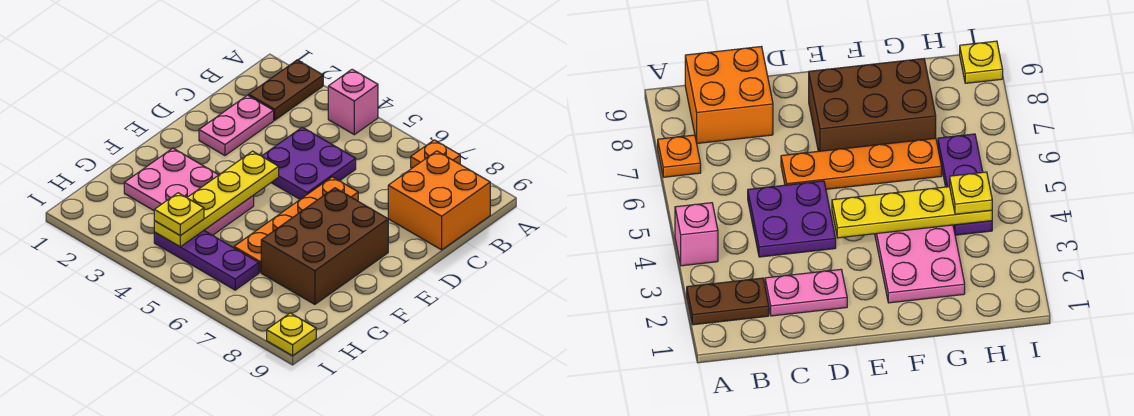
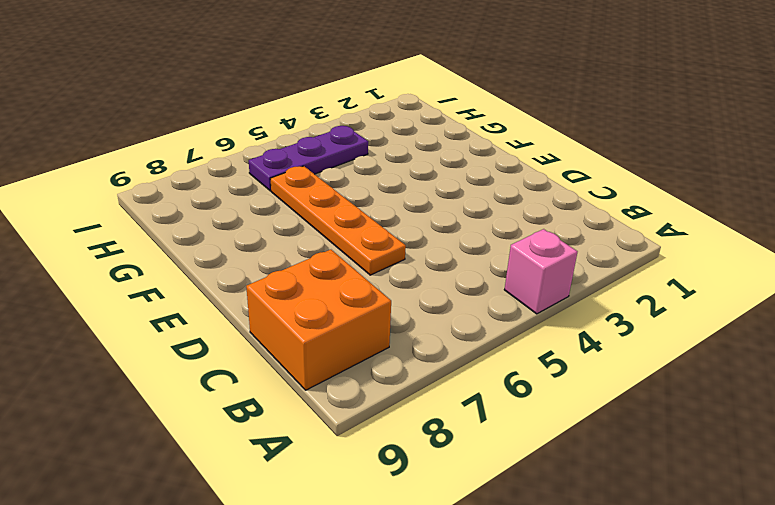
none -> brown 1x2 plate [248,60,323,120]
none -> orange 1x1 plate [411,140,460,168]
none -> pink 1x2 plate [199,95,274,155]

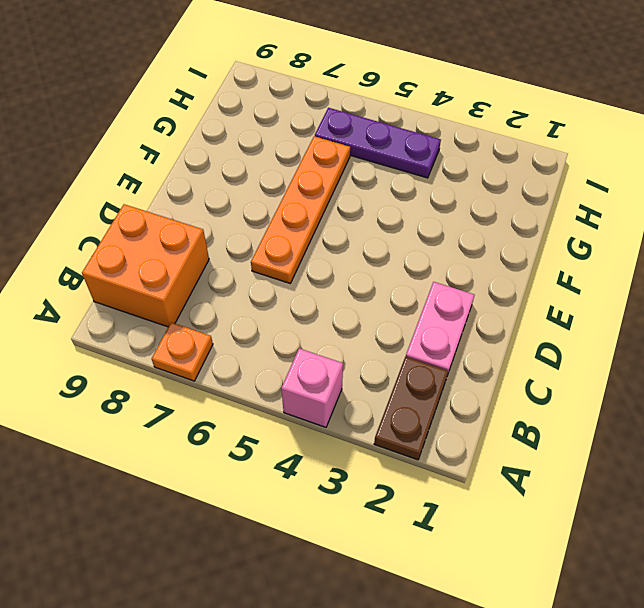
none -> purple 2x2 plate [262,127,356,199]
none -> brown 2x3 brick [261,188,388,304]
none -> pink 2x3 plate [124,148,254,235]

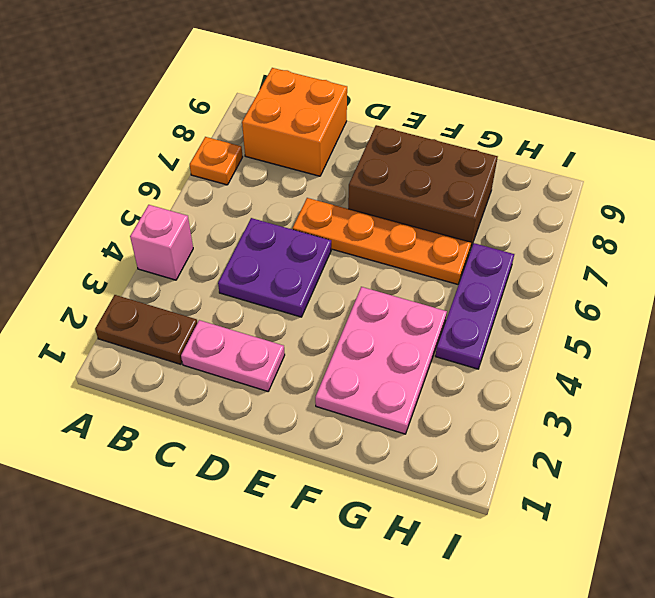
none -> yellow 1x1 plate [267,313,316,356]
none -> yellow 1x4 plate [154,151,279,247]
none -> yellow 1x1 plate [154,193,204,236]

